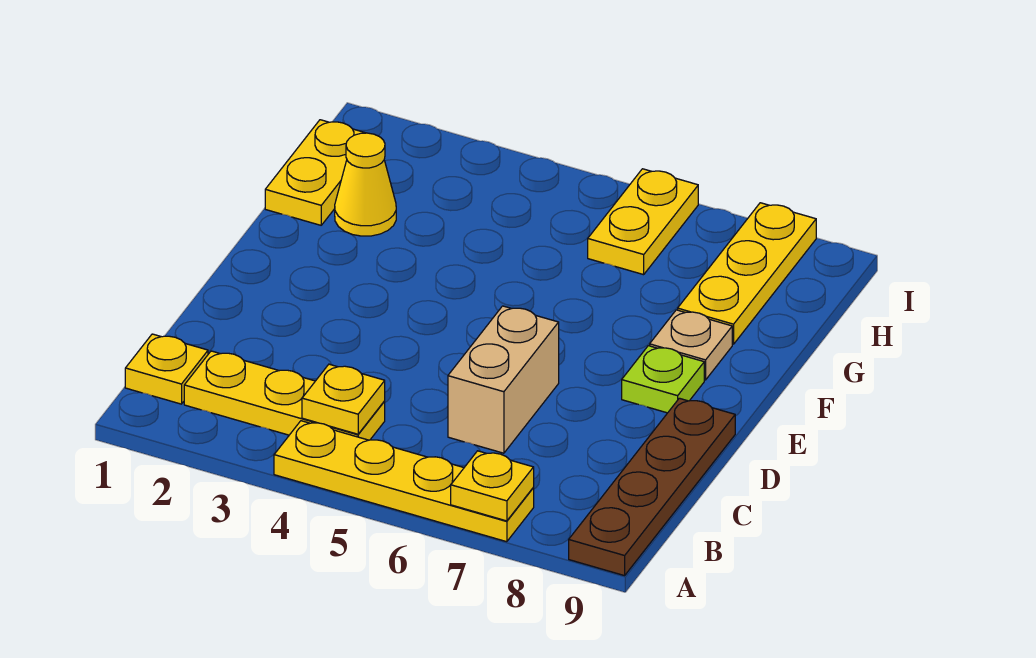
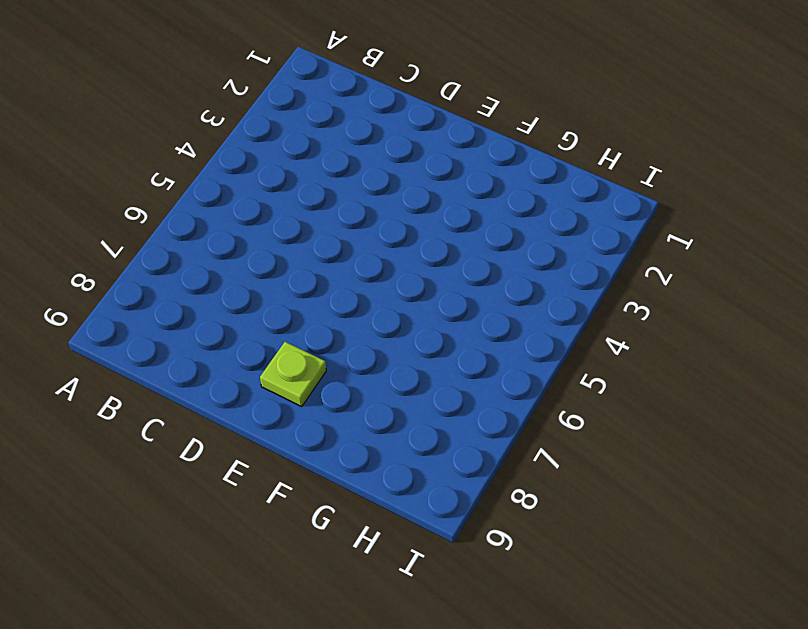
none -> yellow 1x4 plate [274,421,534,542]
none -> brown 1x4 plate [569,398,735,576]
none -> yellow 1x1 plate [125,334,208,404]

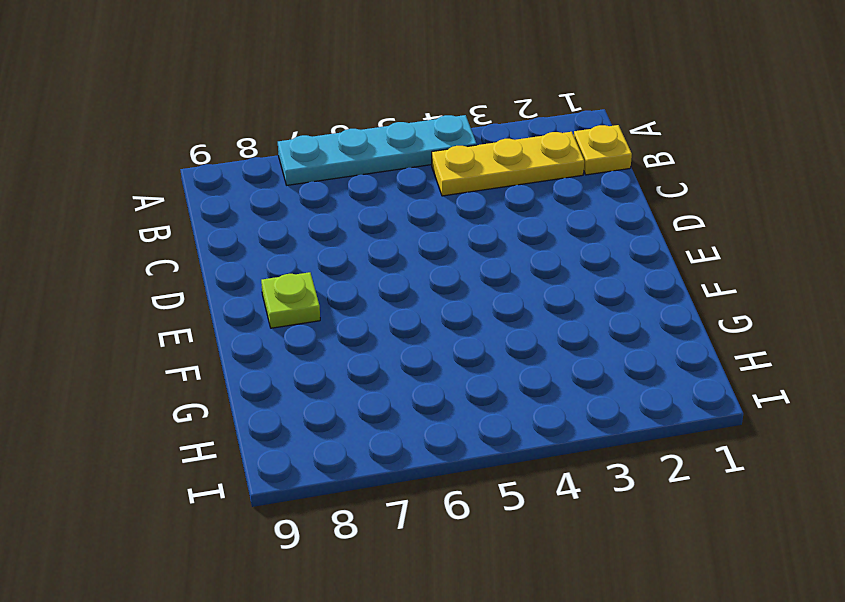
cyan 1x4 plate [278,115,477,185] -> yellow 1x4 plate [274,421,534,542]
none -> brown 1x4 plate [569,398,735,576]
none -> tan 1x2 brick [448,306,559,453]
none -> tan 1x1 plate [650,310,732,380]

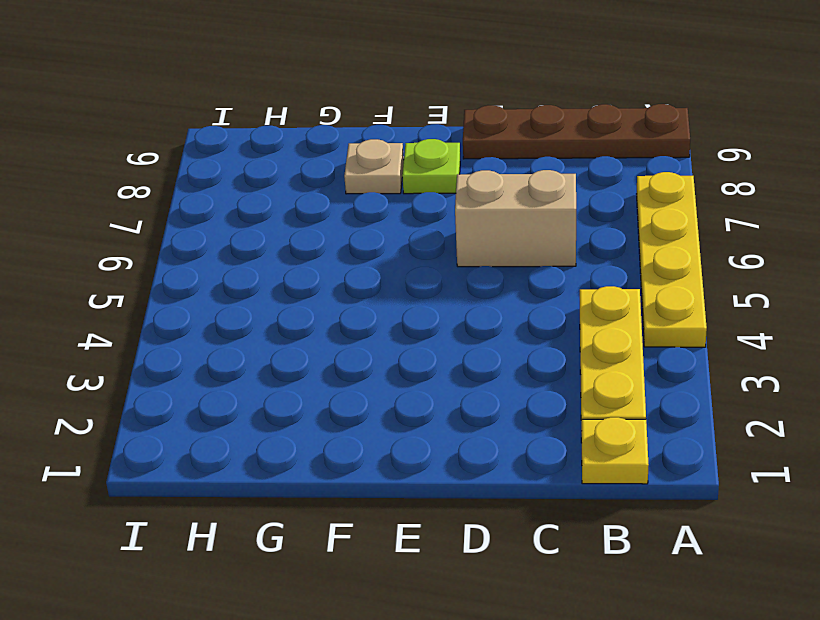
none -> yellow 1x2 plate [265,120,365,225]
none -> yellow 1x1 cone [335,133,396,236]
none -> yellow 1x3 plate [678,203,816,344]

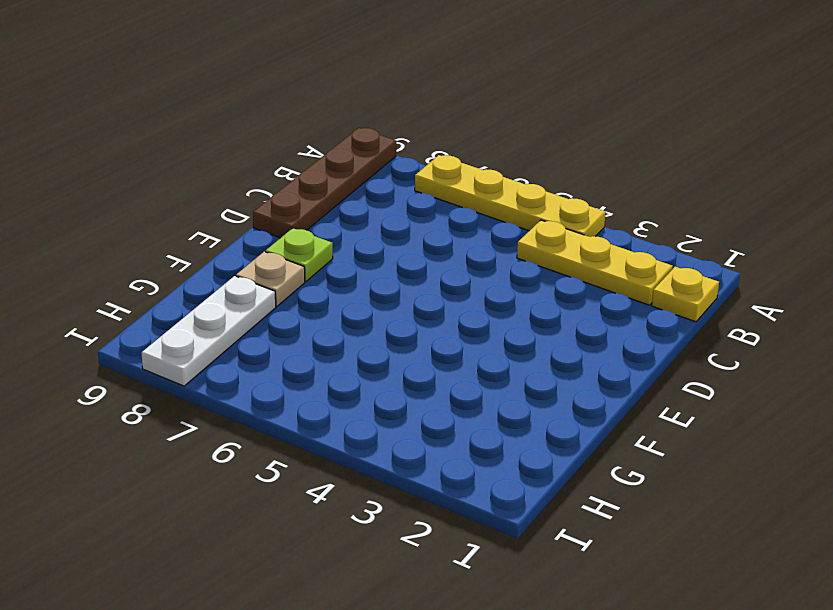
white 1x3 plate [142,276,276,386] -> yellow 1x3 plate [678,203,816,344]
none -> tan 1x2 brick [448,306,559,453]
none -> yellow 1x2 plate [265,120,365,225]
none -> yellow 1x1 cone [335,133,396,236]

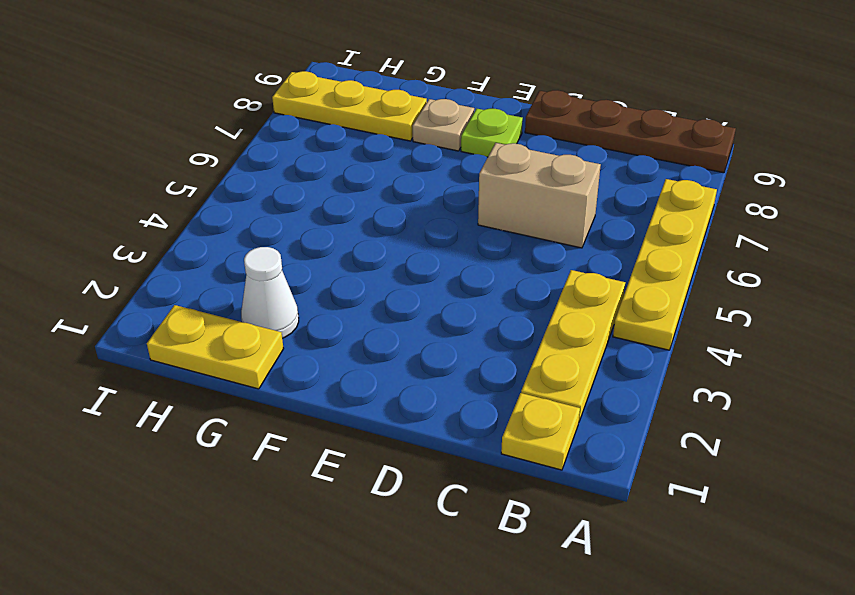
white 1x1 cone [241,247,299,338] -> yellow 1x1 cone [335,133,396,236]
none -> yellow 1x2 plate [588,169,698,275]
none -> yellow 1x1 plate [451,451,534,521]
none -> yellow 1x1 plate [302,364,385,434]

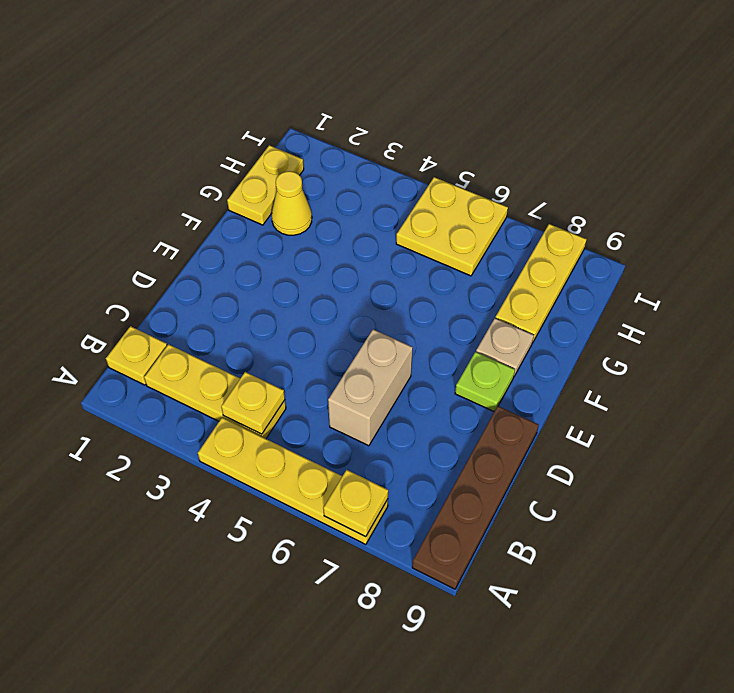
yellow 2x2 plate [396,177,508,276] -> yellow 1x2 plate [588,169,698,275]

